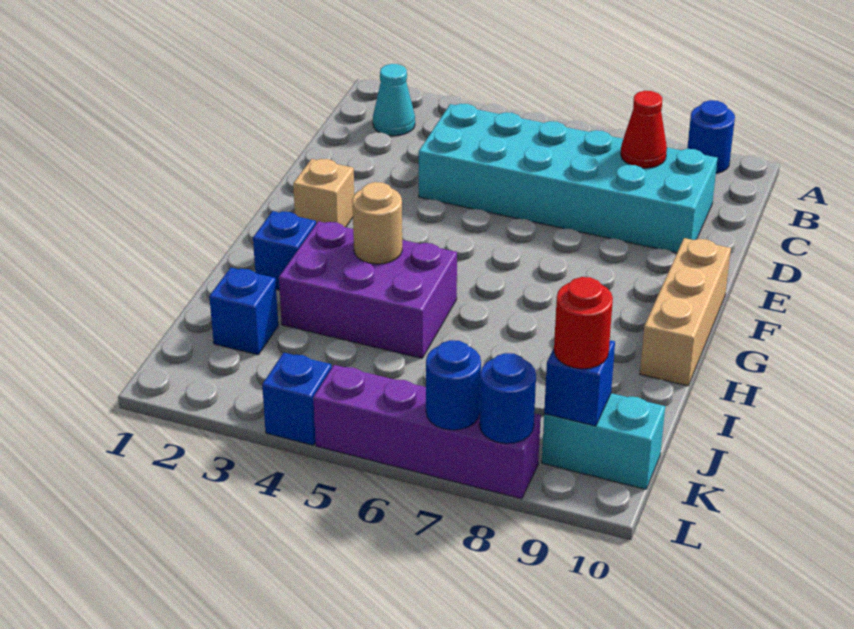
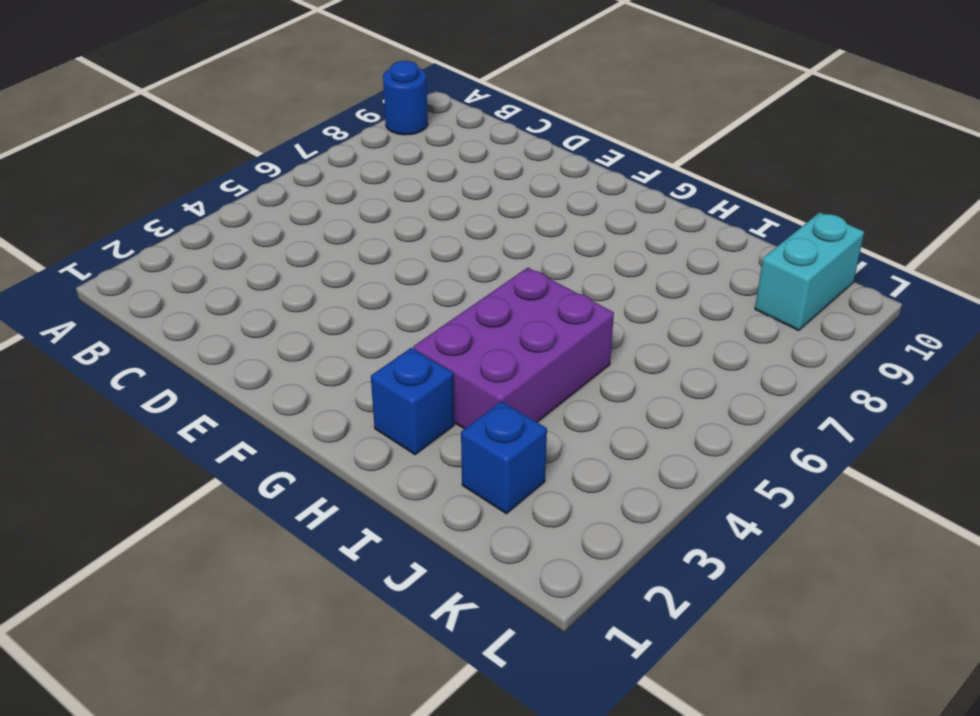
none -> cyan 1x1 cone [373,64,415,136]
none -> cyan 2x6 brick [419,104,718,253]
none -> tan 1x1 brick [293,159,354,227]

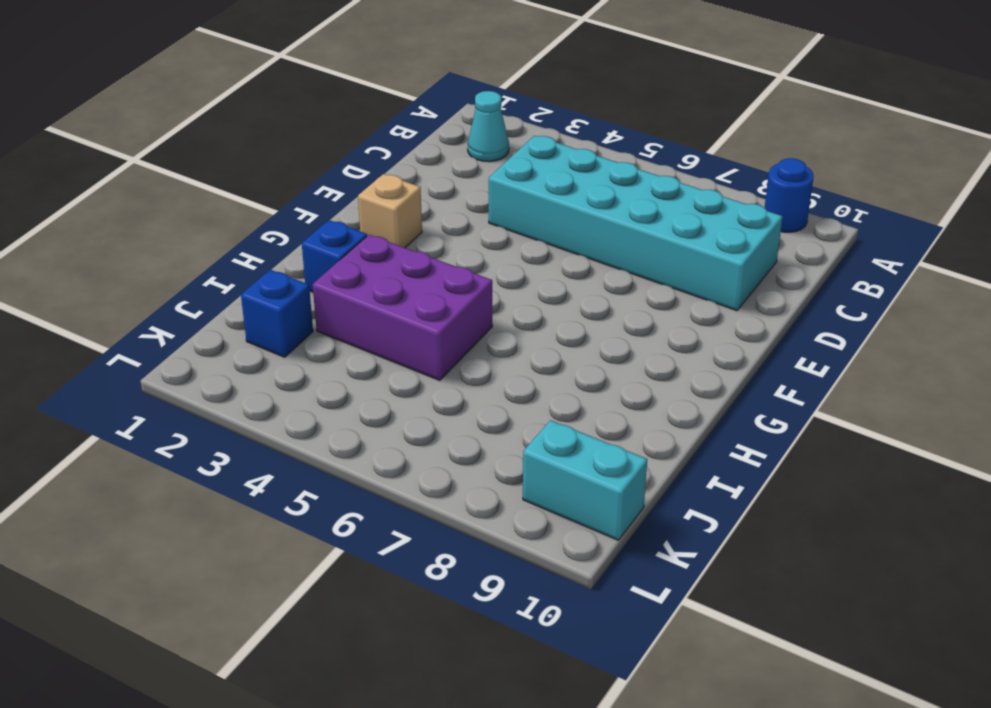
none -> tan 1x3 brick [640,238,731,386]
none -> blue 1x1 brick [262,353,332,445]
none -> purple 1x4 brick [313,365,541,499]

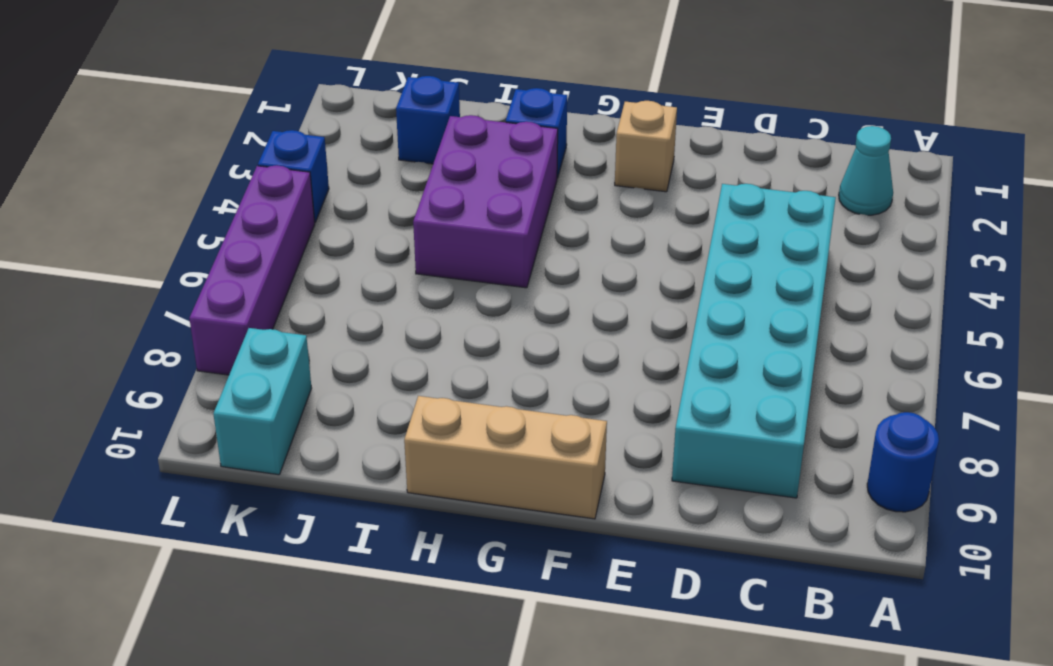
none -> red 1x1 cone [621,91,667,168]
none -> tan 1x1 round brick [352,182,402,264]
none -> blue 1x1 brick [544,340,615,426]

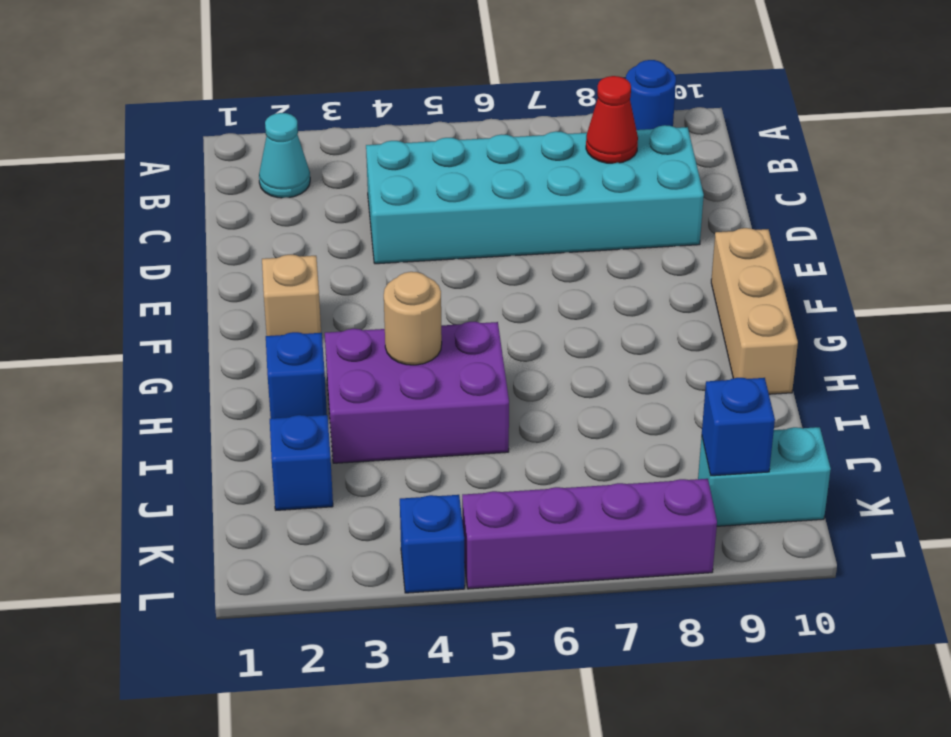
none -> blue 1x1 round brick [426,340,481,430]
none -> blue 1x1 round brick [479,353,536,444]
none -> red 1x1 round brick [554,277,613,369]

